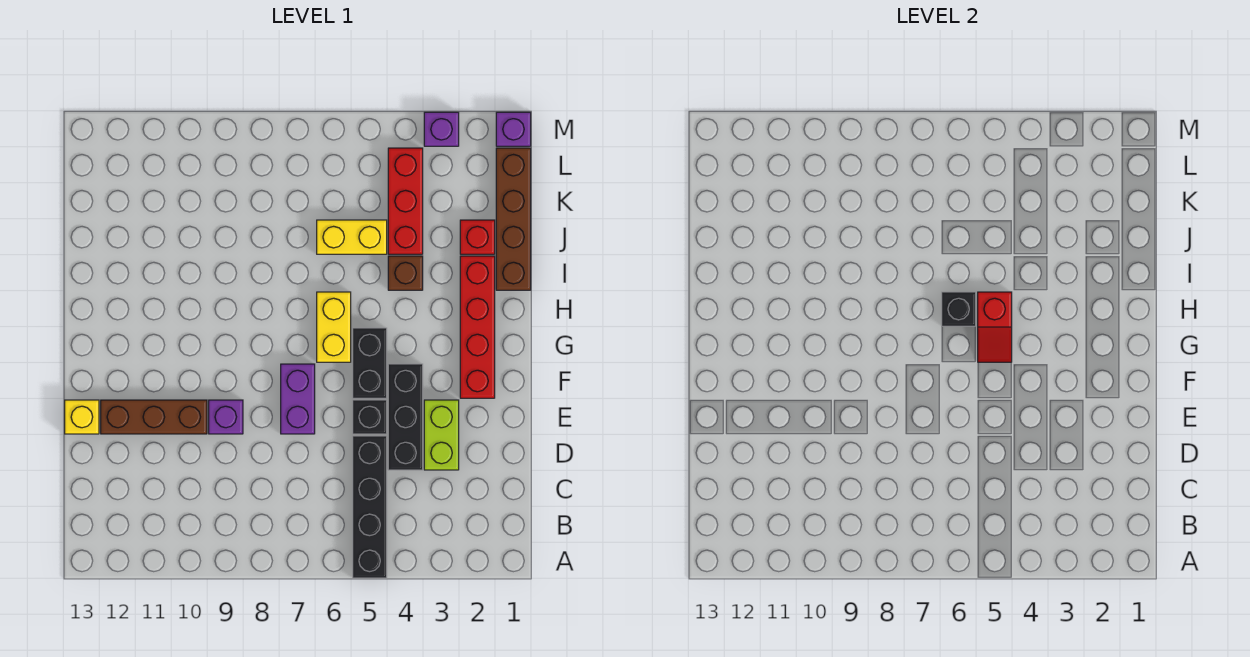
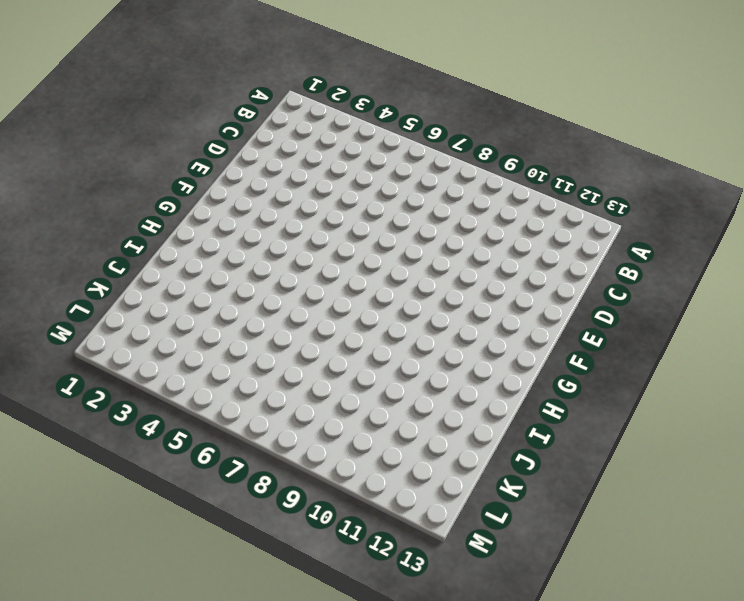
none -> black 1x4 brick [353,436,387,578]
none -> lime 1x2 brick [424,400,459,470]
none -> black 1x3 brick [388,364,423,470]

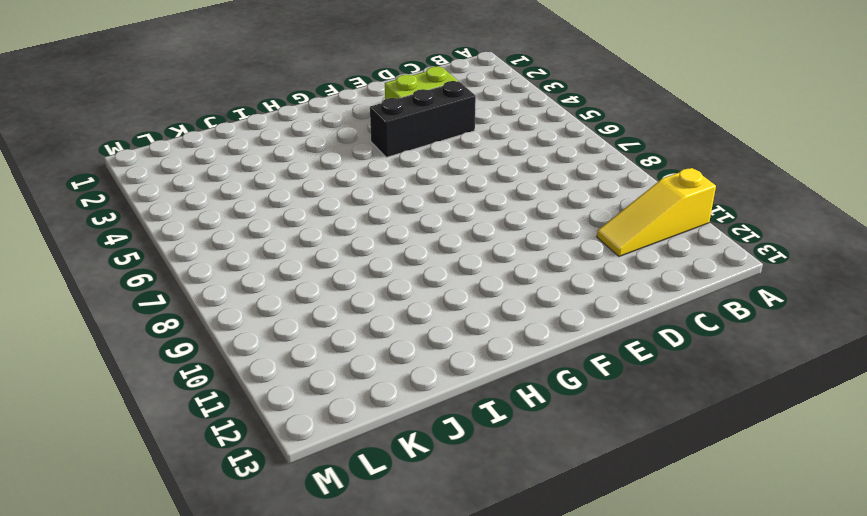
yellow 1x3 slope [597,168,716,257] -> none
none -> black 1x4 brick [353,436,387,578]
none -> black 1x1 brick [353,400,387,434]
none -> purple 1x2 brick [281,364,315,434]

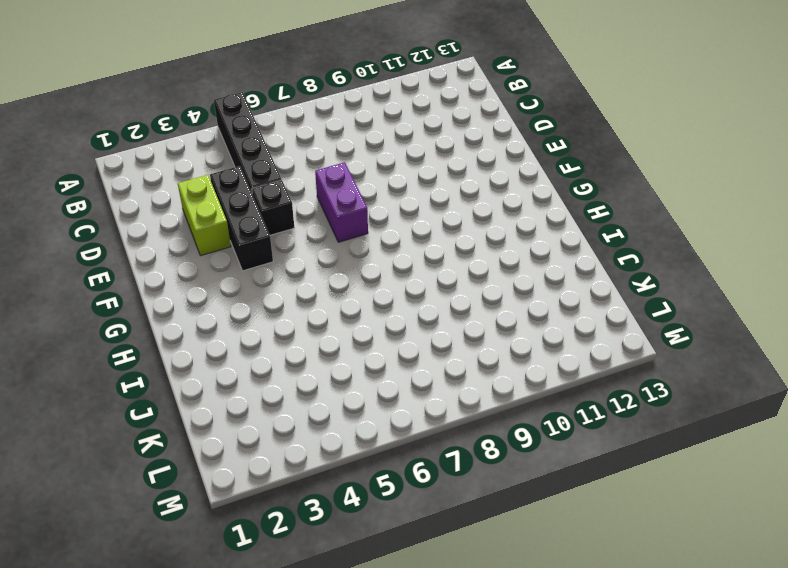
none -> purple 1x1 brick [209,400,243,434]
none -> brown 1x3 brick [101,400,207,434]
none -> yellow 1x1 brick [65,400,99,434]

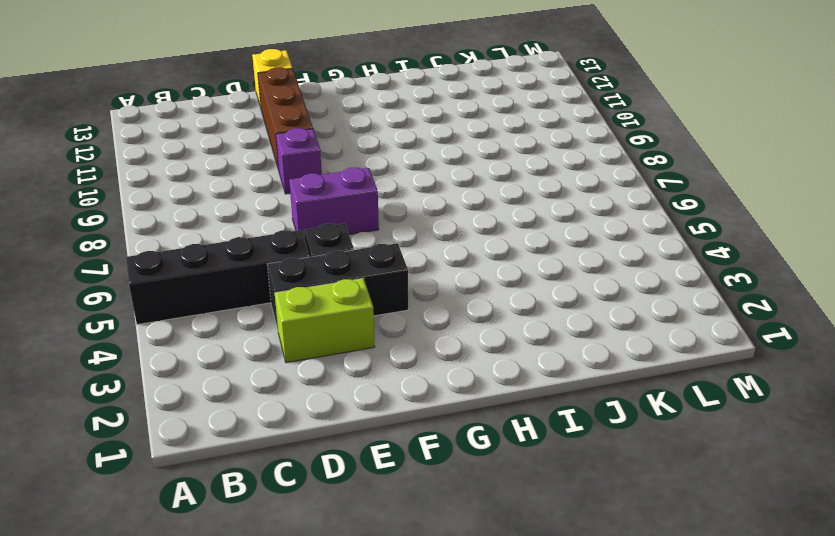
none -> red 1x4 brick [460,256,495,398]
none -> black 1x2 brick [353,328,387,398]
none -> yellow 1x2 brick [317,292,351,362]

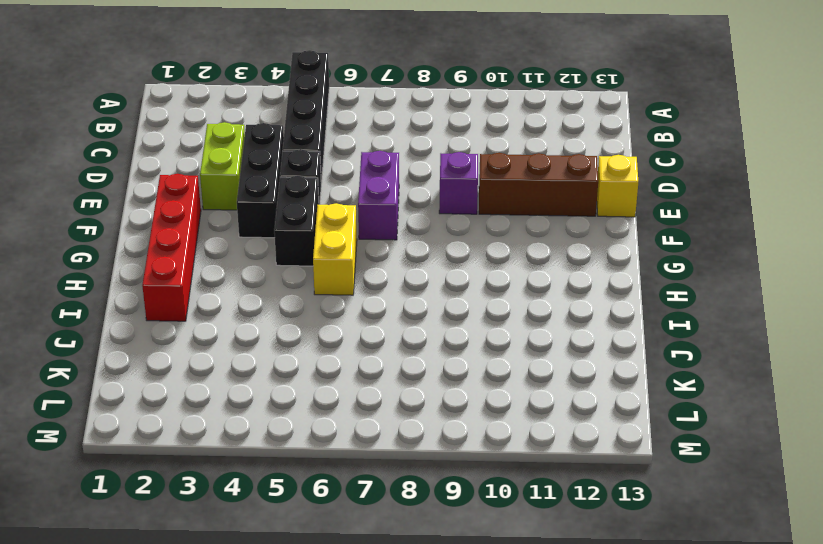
none -> brown 1x4 brick [496,148,531,290]
none -> brown 1x1 brick [388,256,423,290]
none -> red 1x1 brick [460,220,495,254]

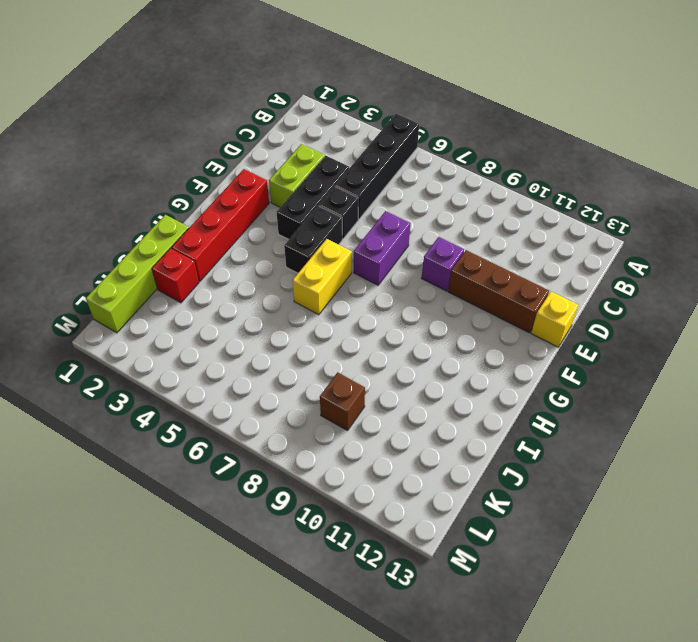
lime 1x4 brick [86,215,189,333] -> brown 1x4 brick [496,148,531,290]
brown 1x1 brick [320,372,365,431] -> brown 1x1 brick moved to [388,256,423,290]
none -> red 1x3 brick [388,148,423,254]
none -> yellow 1x2 brick [317,220,387,254]
none -> purple 1x1 brick [496,112,531,146]

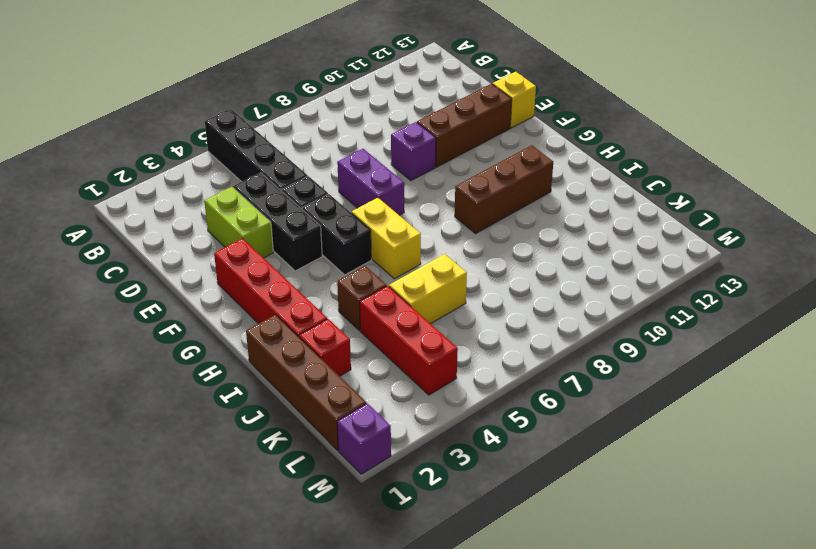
brown 1x3 brick [455,145,553,234] -> none
none -> purple 1x1 brick [424,112,459,146]
none -> red 1x2 slope [978,292,1012,362]
none -> black 1x1 brick [942,292,976,326]

